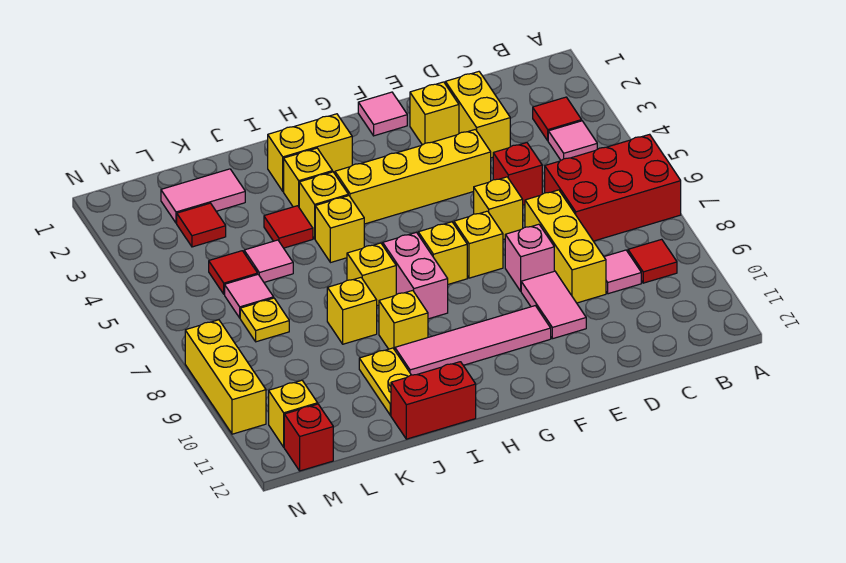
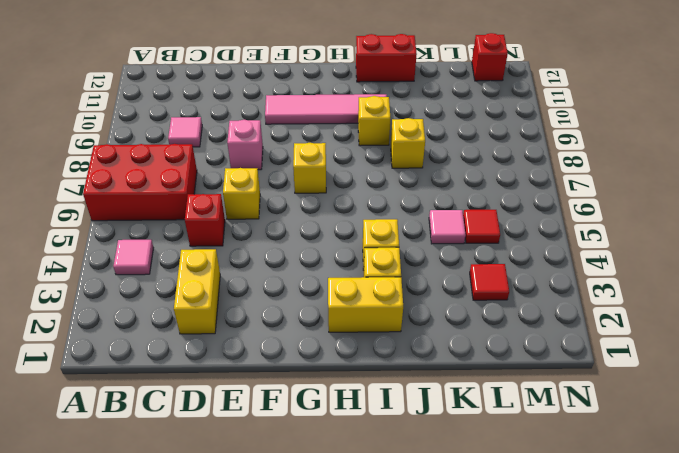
none -> red 1x1 tile [533,97,582,141]
none -> red 1x1 tile [628,239,677,283]
none -> yellow 1x3 brick [525,190,606,303]
none -> yellow 1x1 brick [410,82,459,145]

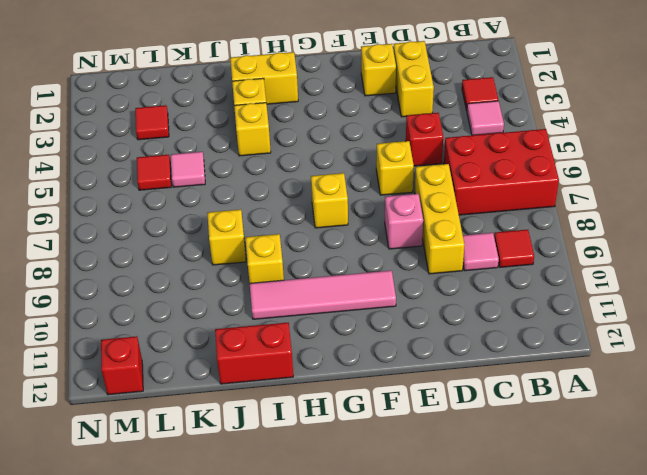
none -> yellow 1x4 brick [335,129,491,224]
none -> pink 1x2 tile [521,271,586,339]
none -> pink 1x1 tile [358,92,407,136]
none -> yellow 1x1 brick [454,211,503,278]

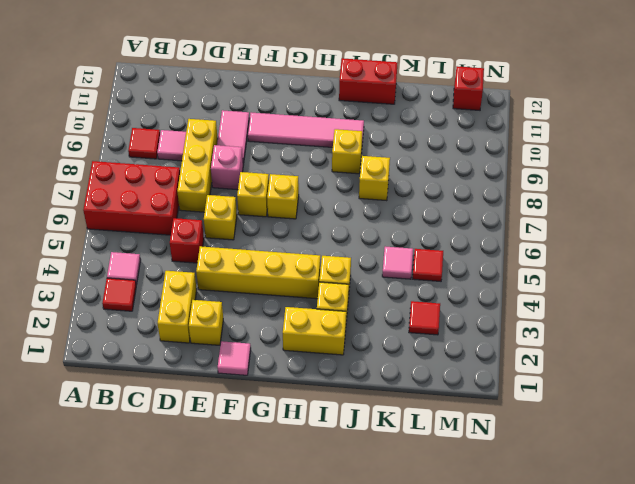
none -> pink 1x2 brick [383,232,448,319]
none -> yellow 1x1 brick [315,196,364,263]
none -> yellow 1x1 brick [347,243,396,306]
none -> red 1x1 tile [264,206,313,248]

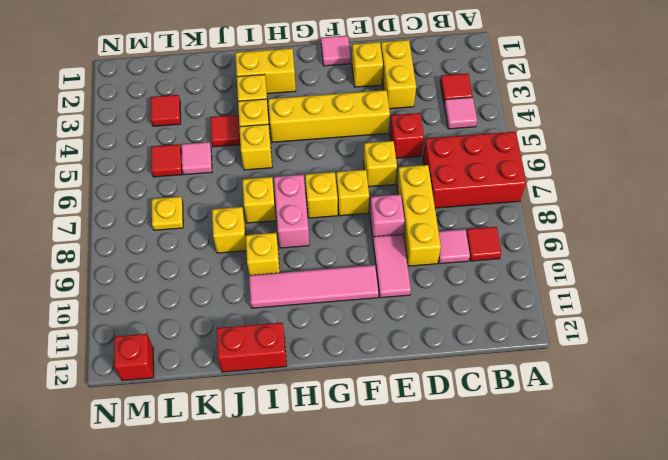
none -> yellow 1x2 plate [359,348,411,415]
none -> pink 1x2 tile [161,169,245,223]
none -> pink 1x1 tile [225,275,274,318]
none -> yellow 1x1 brick [269,380,318,447]

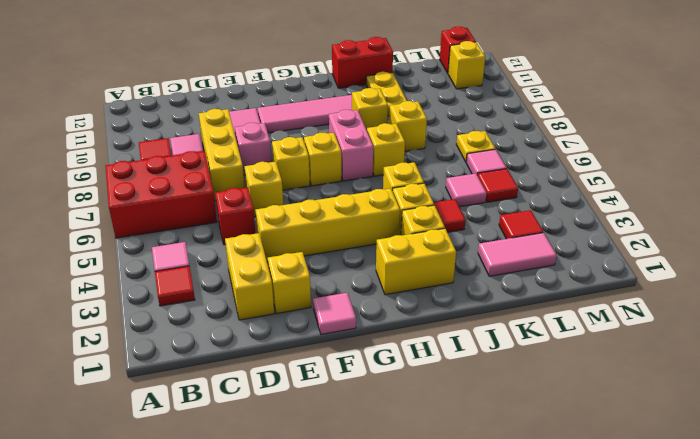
none -> yellow 1x3 brick [185,320,266,434]

